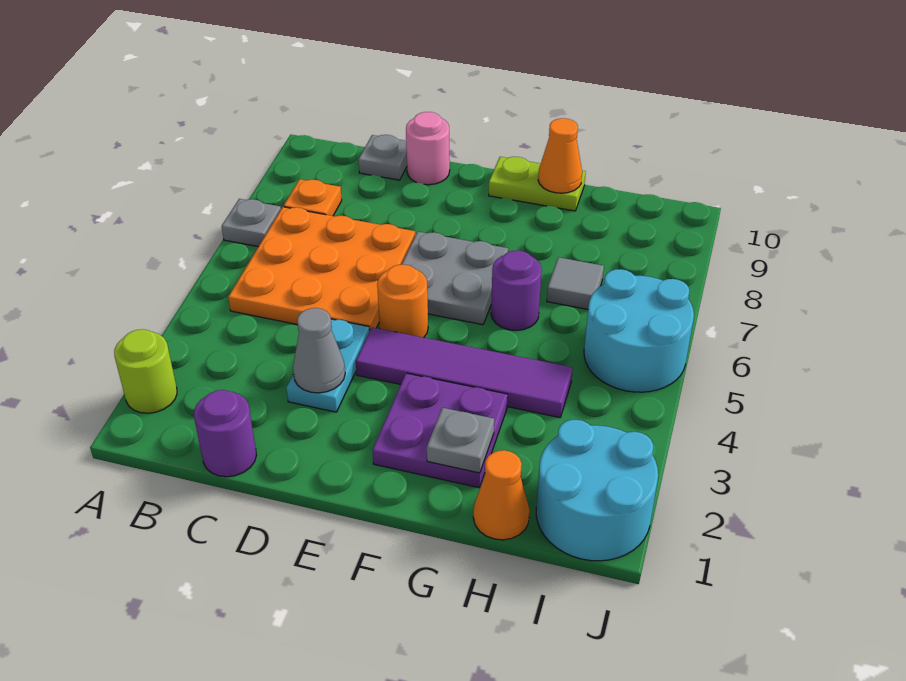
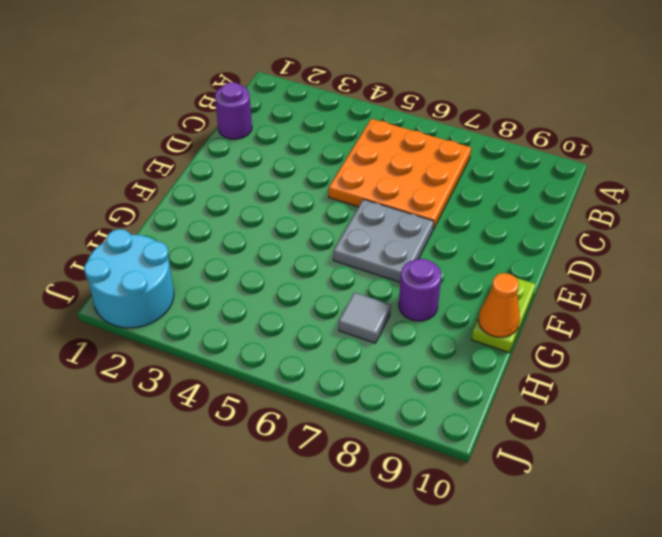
purple 1x1 round brick [399,259,441,321] -> purple 1x1 round brick moved to [491,250,542,330]
none -> lime 1x1 round brick [114,329,177,413]
none -> grey 1x1 plate [222,199,281,247]
none -> orange 1x1 plate [284,179,342,216]

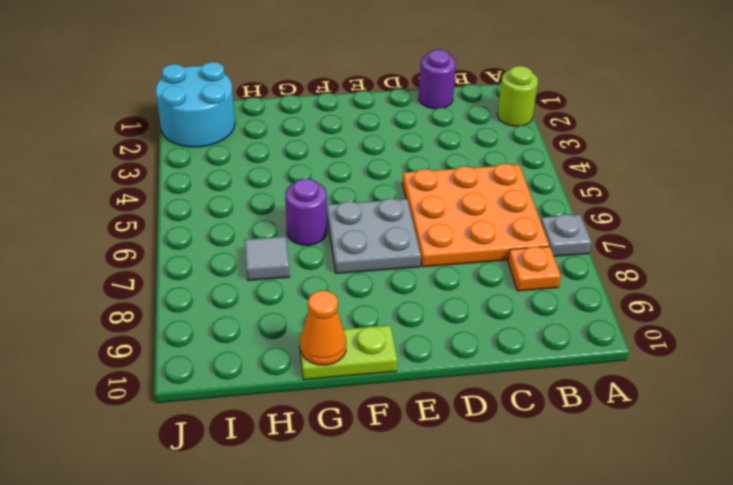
none -> grey 1x1 plate [358,135,407,180]
none -> cyan 1x2 plate [286,319,370,412]
none -> pink 1x1 round brick [406,112,450,185]

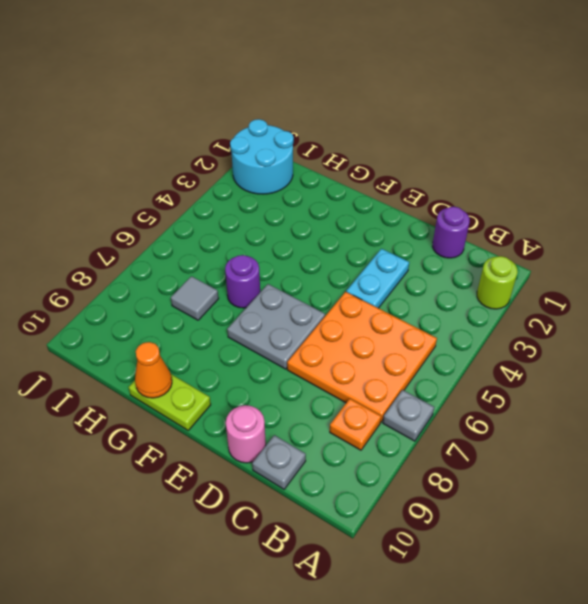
none -> purple 1x4 tile [356,327,573,418]
none -> orange 1x1 round brick [377,265,428,338]
none -> purple 2x2 plate [372,373,508,488]

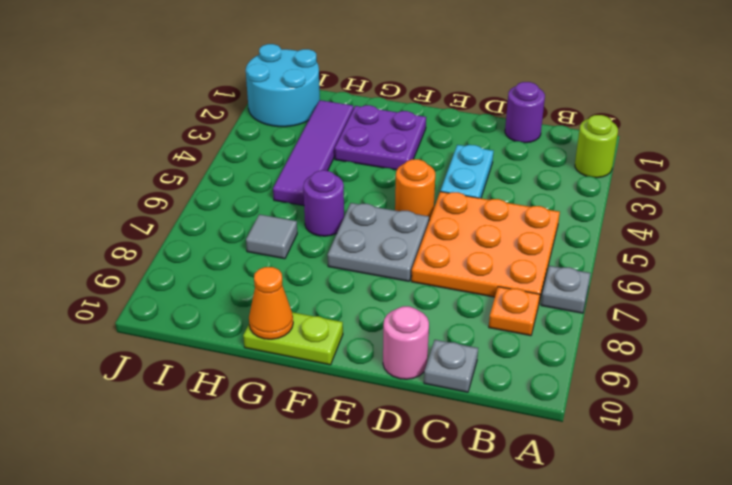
purple 1x4 tile [273,100,354,206] -> purple 1x4 tile turned to [356,327,573,418]
none -> orange 1x1 cone [473,450,529,540]
none -> cyan 2x2 round brick [584,269,694,392]
none -> grey 1x1 cone [293,308,345,393]

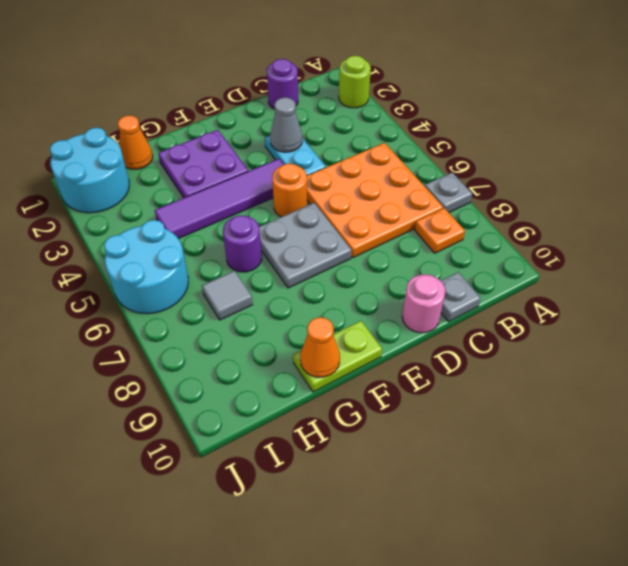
none -> grey 1x1 plate [427,408,494,473]

